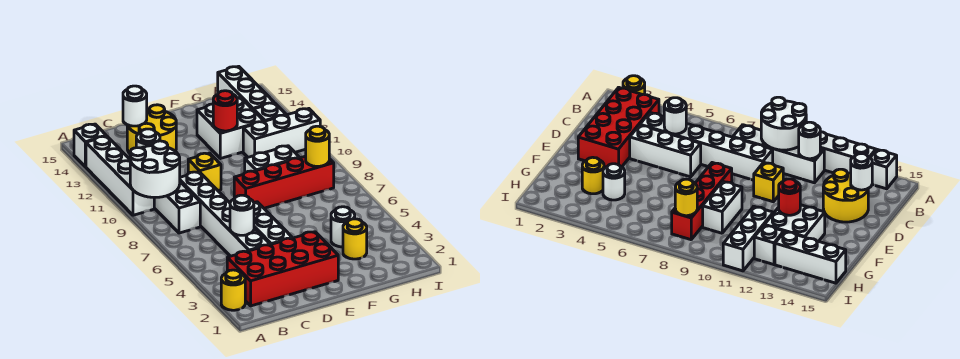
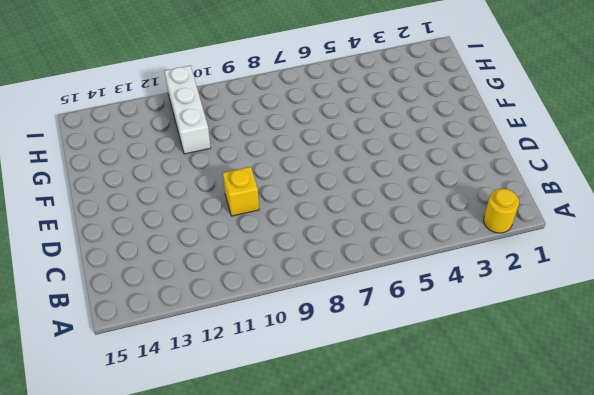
none -> white 1x4 brick [86,136,154,215]
none -> white 1x1 brick [74,124,106,167]
none -> red 2x4 brick [227,232,338,306]

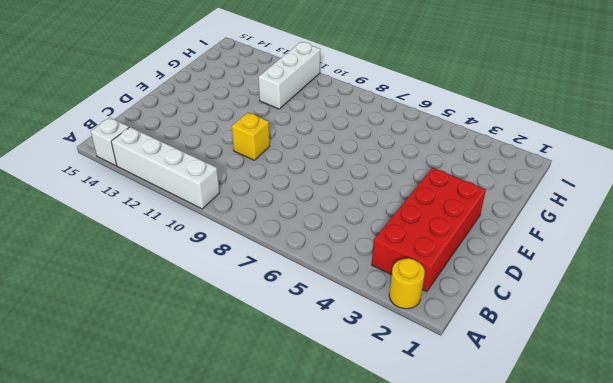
none -> white 1x4 brick [154,182,200,233]
none -> white 1x6 brick [180,172,270,256]
none -> yellow 2x2 round brick [127,105,176,153]

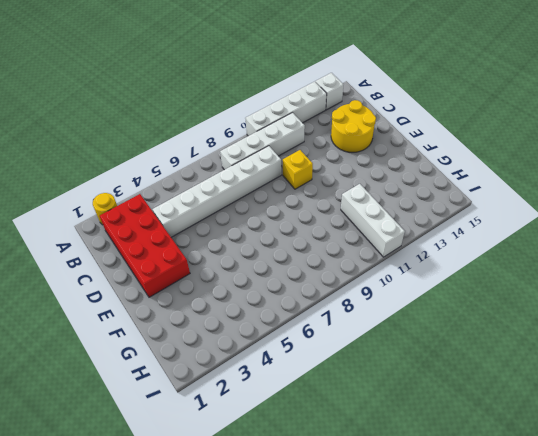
none -> white 1x3 brick [254,202,292,245]
none -> red 1x4 brick [234,156,334,208]
none -> white 1x2 brick [245,146,300,172]

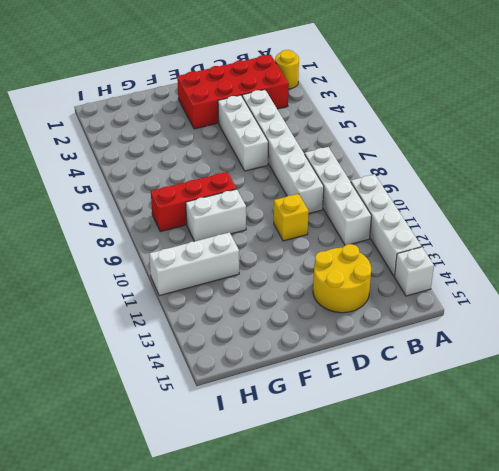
red 1x3 brick [151,172,237,232] -> red 1x4 brick [234,156,334,208]
none -> white 2x2 brick [197,97,264,159]
none -> yellow 1x1 round brick [343,219,367,259]
none -> white 1x1 round brick [331,207,355,247]

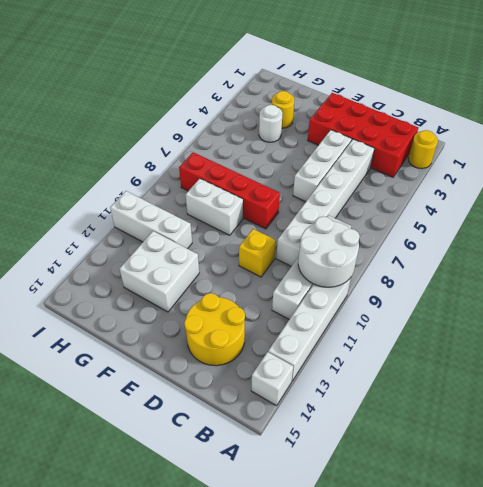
none -> white 1x1 brick [254,103,286,121]
none -> white 1x3 brick [218,66,274,110]
none -> white 1x1 round brick [136,129,160,148]

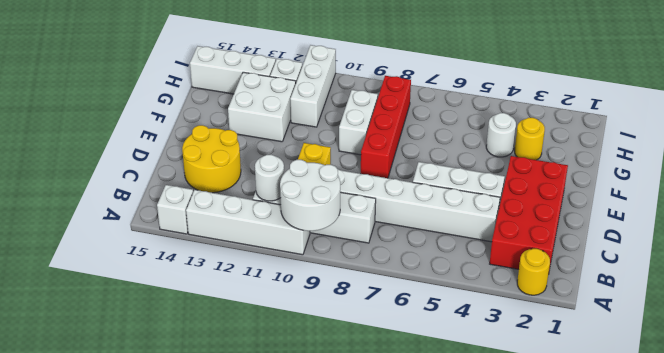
none -> white 1x1 round brick [230,195,254,235]
none -> white 1x1 round brick [123,86,147,126]
none -> red 1x1 round brick [213,91,237,131]

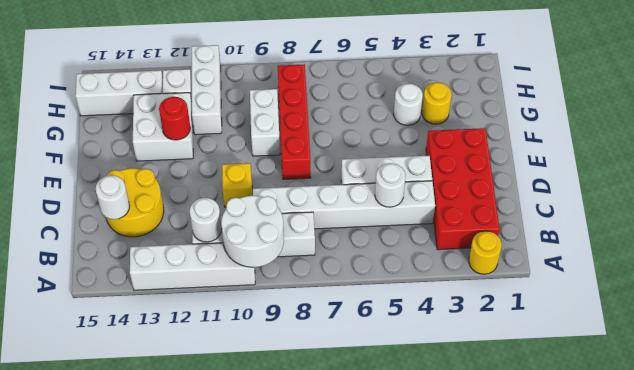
none -> white 1x1 brick [74,124,106,167]
none -> yellow 1x1 round brick [306,126,329,166]

